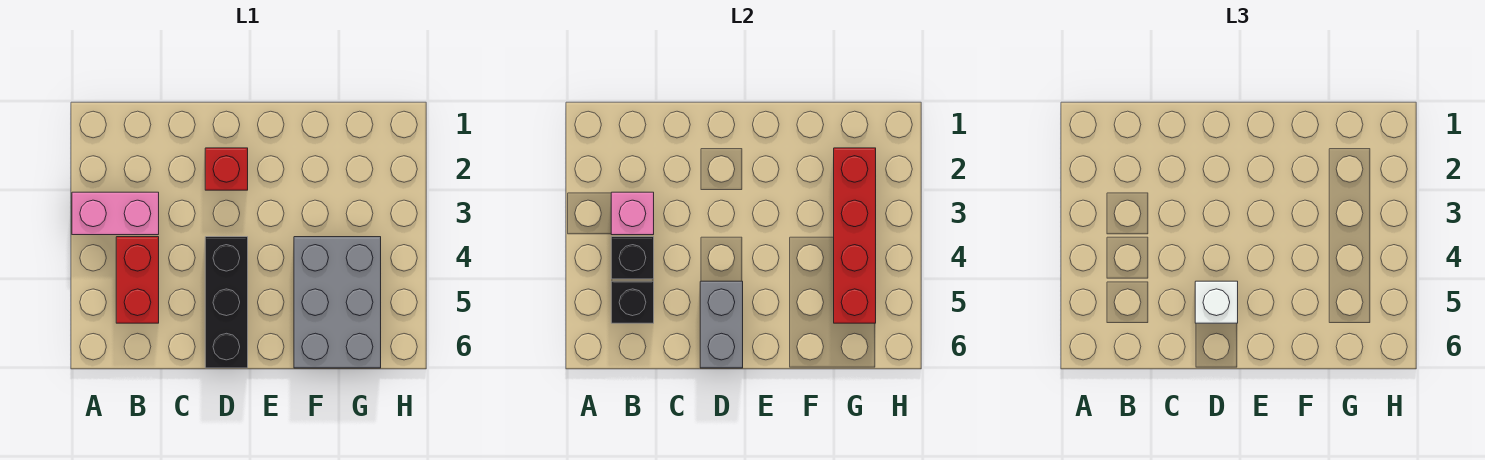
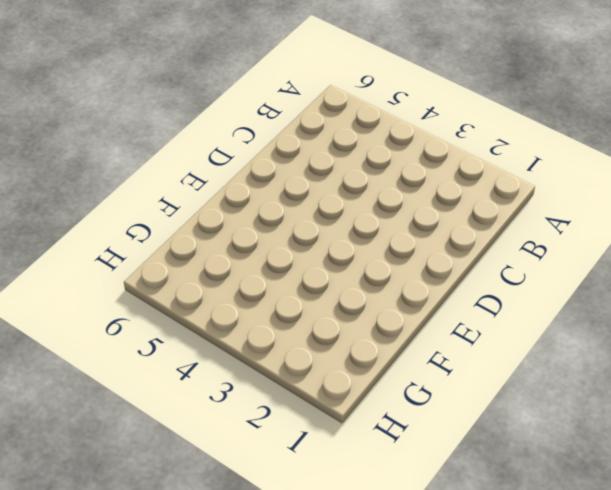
none -> pink 1x2 brick [72,192,159,235]
none -> red 1x2 brick [116,237,159,323]

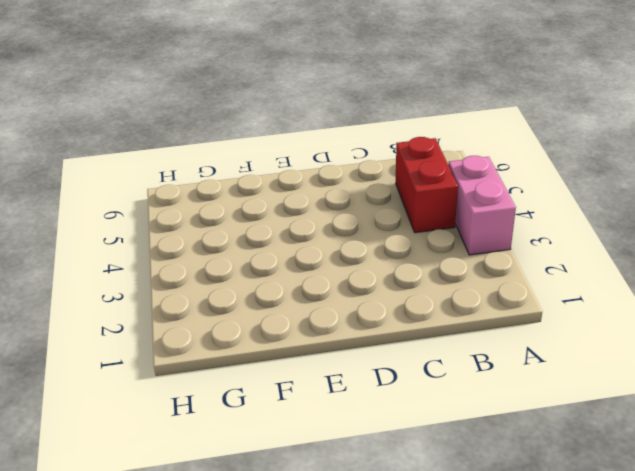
pink 1x2 brick [448,156,516,255] -> pink 1x2 brick turned to [72,192,159,235]
none -> red 1x1 brick [205,148,248,190]
none -> black 1x3 brick [205,237,248,368]

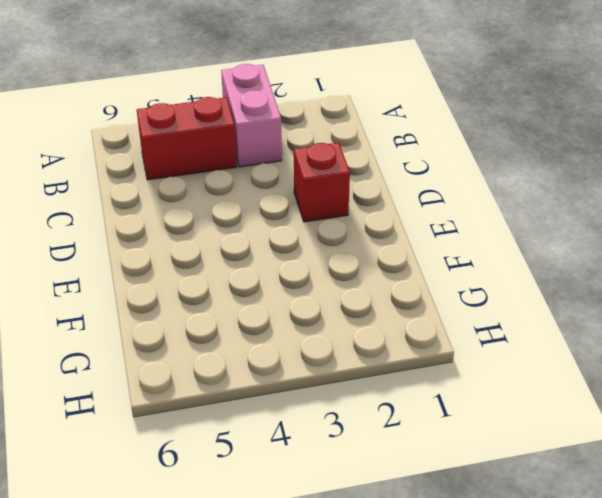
none -> black 1x3 brick [205,237,248,368]
none -> grey 2x3 brick [294,237,381,368]

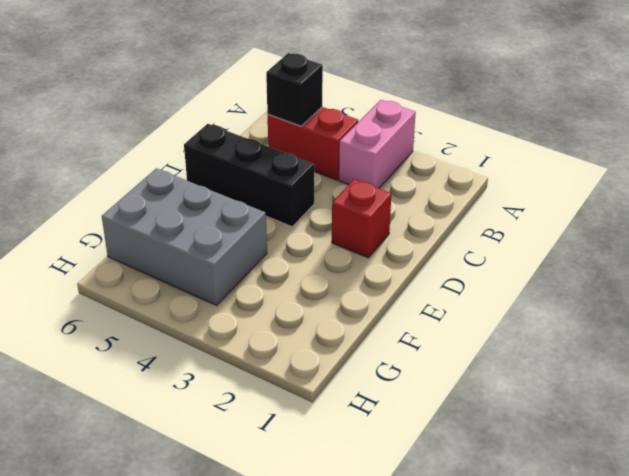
none -> pink 1x1 brick [611,192,654,235]
none -> black 1x1 brick [611,237,654,279]

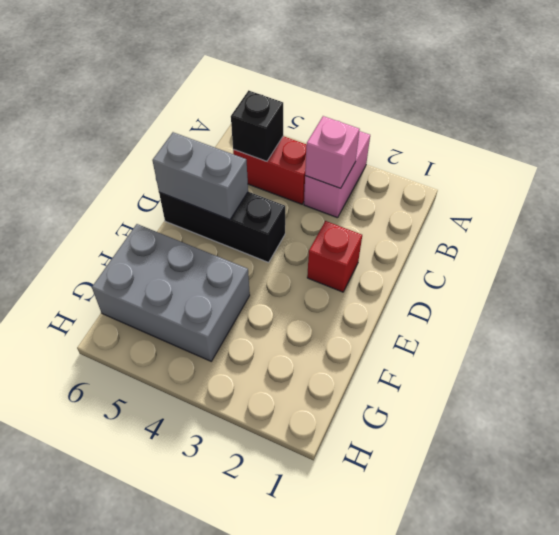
none -> black 1x1 brick [611,237,654,279]
none -> red 1x4 brick [834,148,876,323]

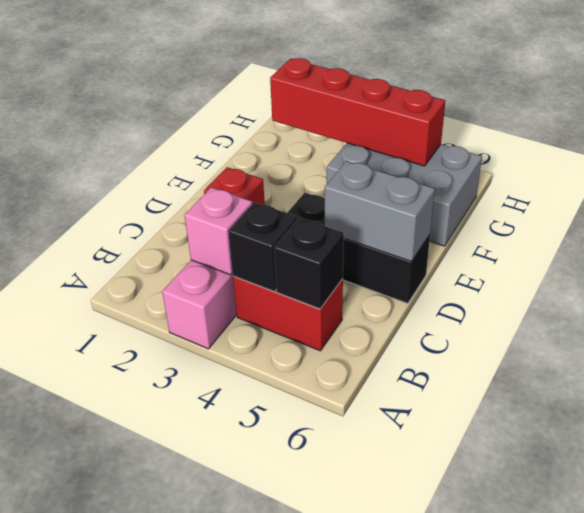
none -> white 1x1 brick [1195,281,1238,323]

